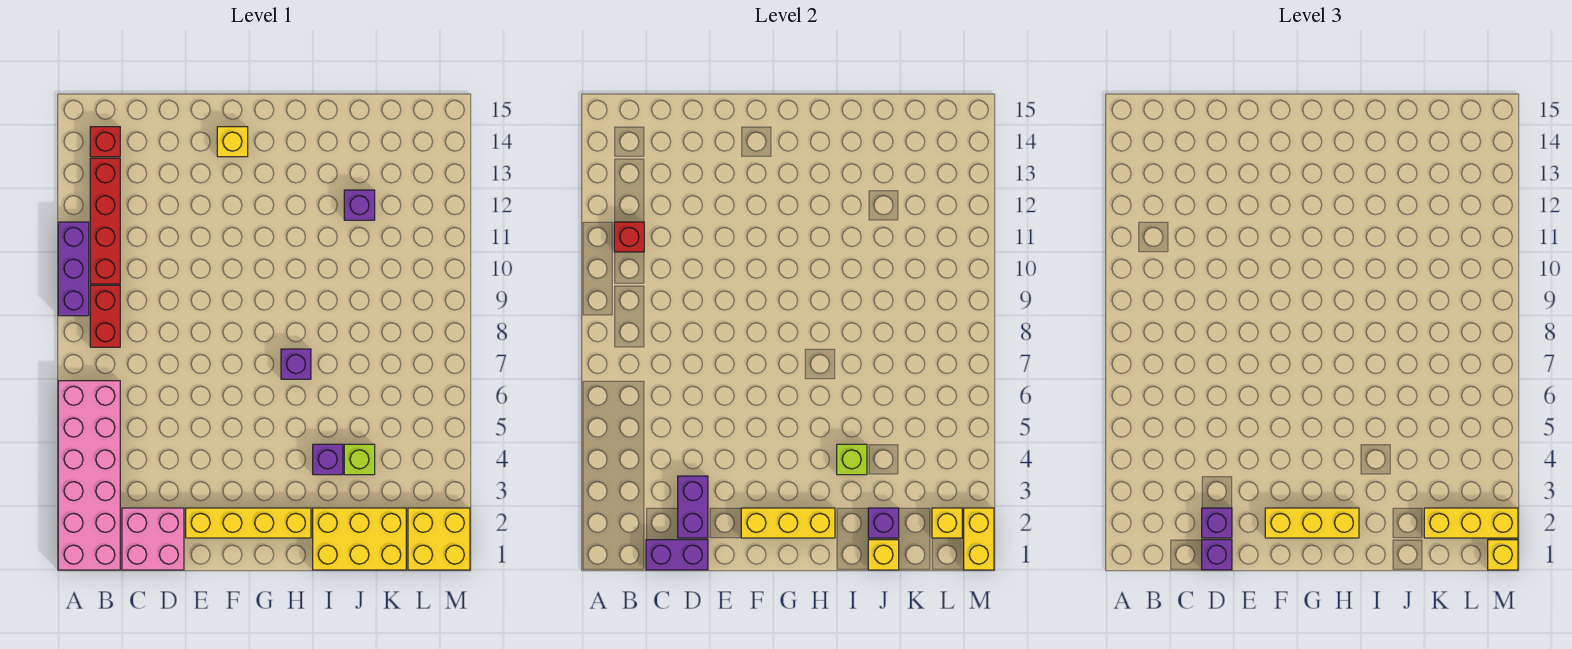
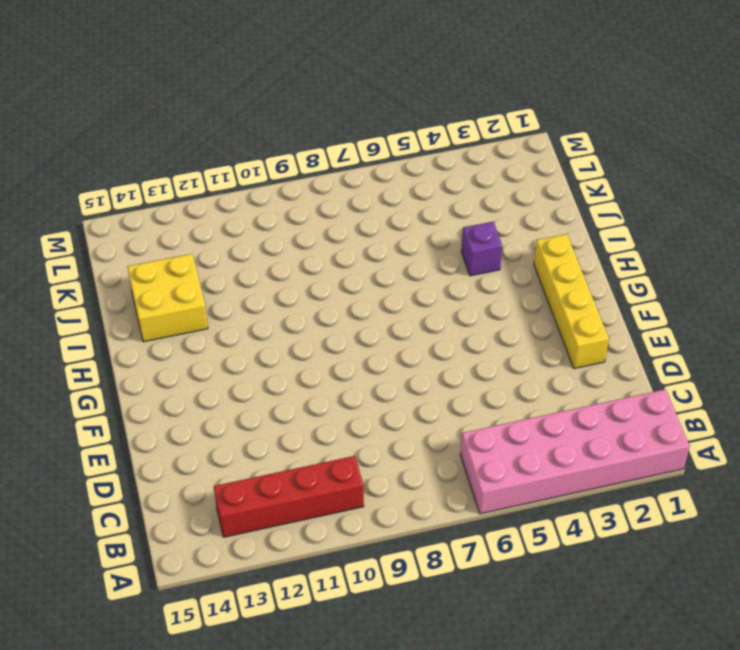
yellow 2x2 brick [128,254,208,342] -> yellow 2x2 brick moved to [408,508,470,570]
none -> purple 1x3 brick [58,222,89,316]
none -> red 1x2 brick [90,285,120,347]
none -> red 1x1 brick [90,127,120,157]

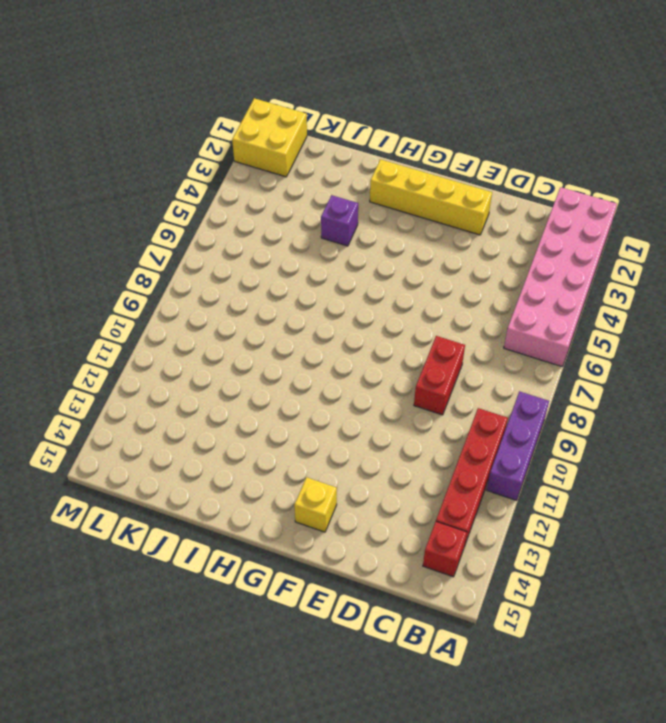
red 1x2 brick [414,336,465,415] -> red 1x2 brick moved to [90,285,120,347]
none -> pink 2x2 brick [122,508,184,570]
none -> purple 1x1 brick [281,349,311,379]
none -> yellow 2x3 brick [313,508,406,570]

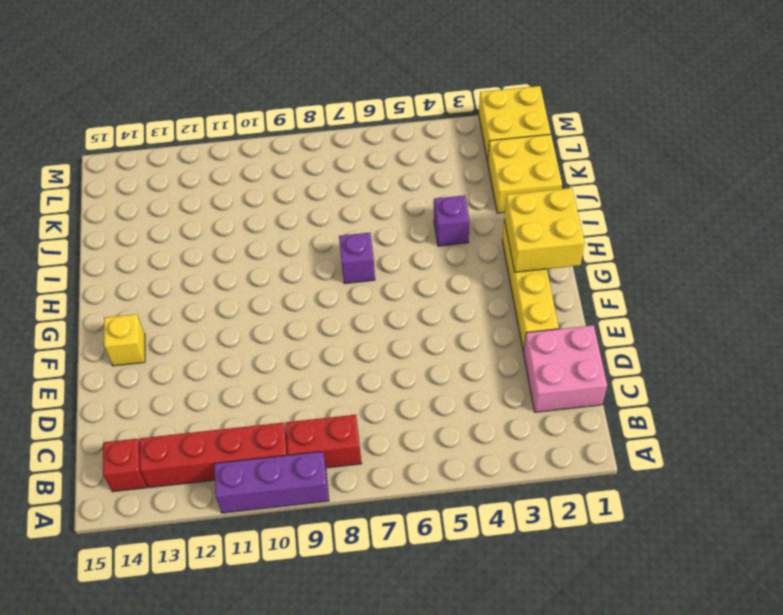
yellow 2x2 brick [504,188,585,272] -> yellow 1x3 brick [741,508,835,538]
yellow 2x2 brick [488,134,562,213] -> yellow 2x3 brick [313,508,406,570]
none -> pink 2x6 brick [58,381,120,570]
none -> lime 1x1 brick [344,444,375,475]
none -> purple 1x1 brick [344,190,375,220]

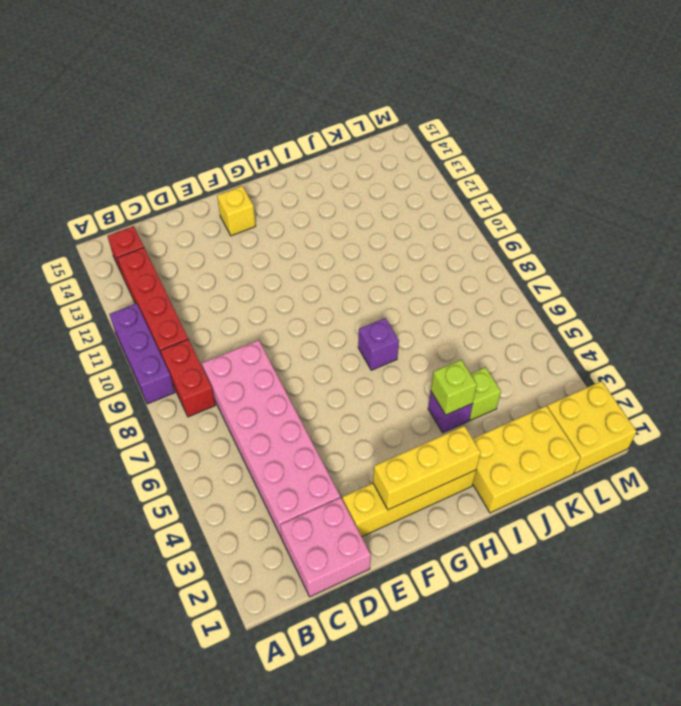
pink 2x6 brick [202,340,340,538] -> pink 2x6 brick moved to [58,381,120,570]
none -> purple 1x1 brick [344,190,375,220]
none -> red 1x1 brick [614,222,644,252]
none -> purple 1x2 brick [646,540,708,570]

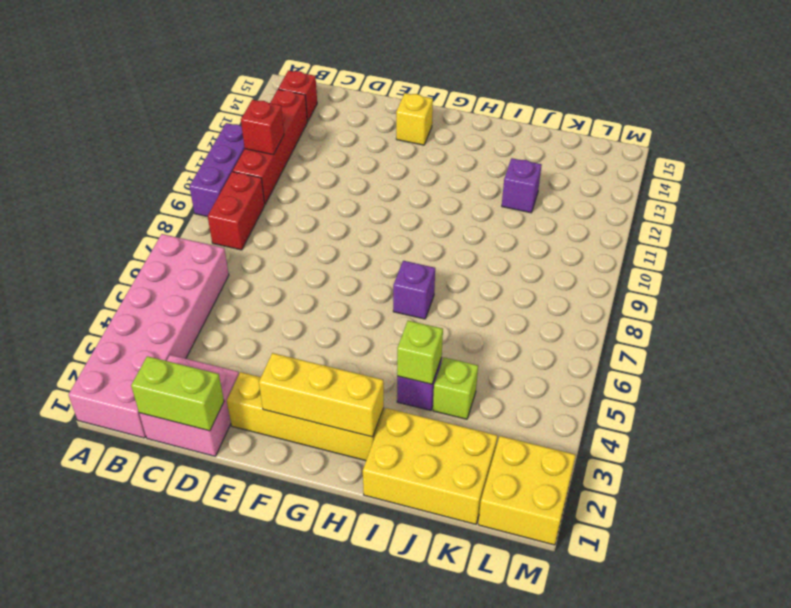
lime 1x2 brick [131,356,224,431] -> purple 1x2 brick [646,540,708,570]
none -> purple 1x2 brick [678,476,708,538]
none -> yellow 1x1 brick [868,540,899,570]
none -> purple 1x1 brick [868,508,899,538]

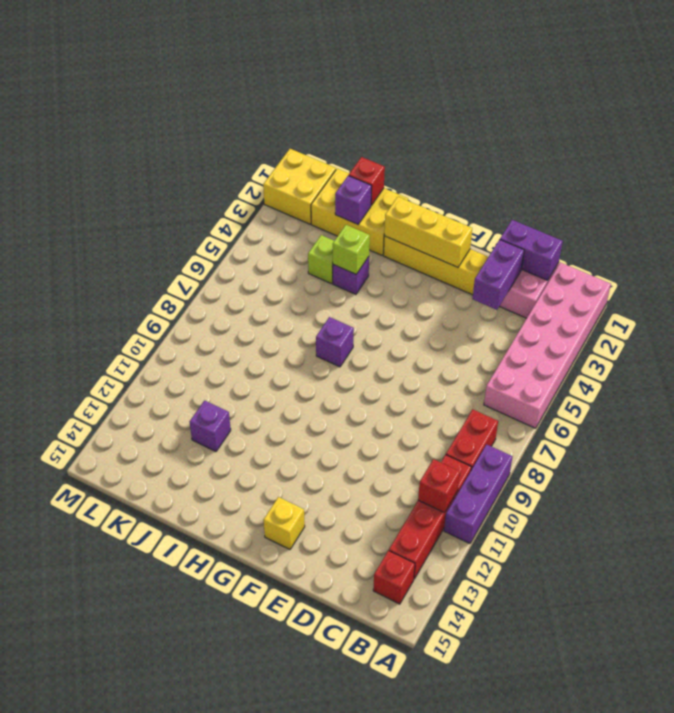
red 1x1 brick [349,157,385,205] -> yellow 1x1 brick [868,540,899,570]
none -> yellow 1x1 brick [932,508,962,538]
none -> yellow 1x2 brick [964,508,994,570]
none -> purple 1x1 brick [1202,540,1232,570]

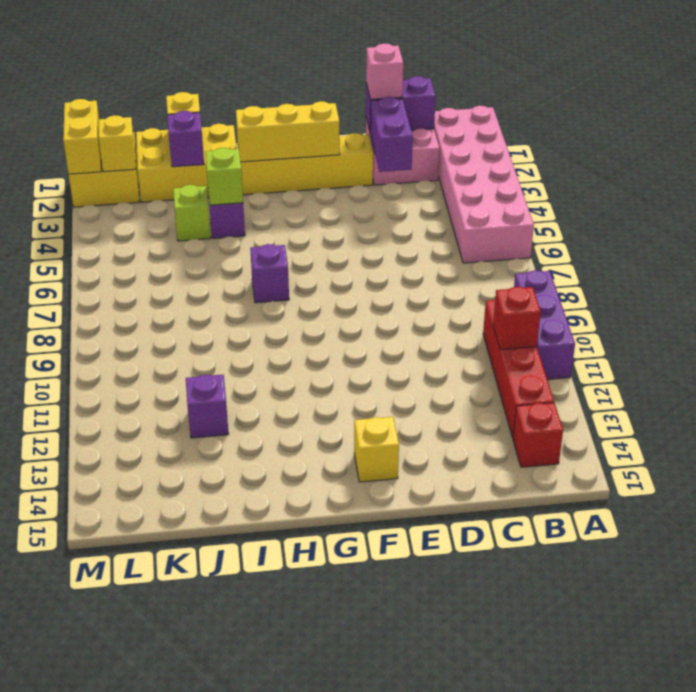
pink 1x1 brick [366,44,403,99] -> purple 1x1 brick [1202,540,1232,570]
none -> red 1x2 brick [90,285,120,347]
none -> purple 1x1 brick [1202,508,1232,538]
none -> yellow 1x3 brick [1265,508,1359,538]

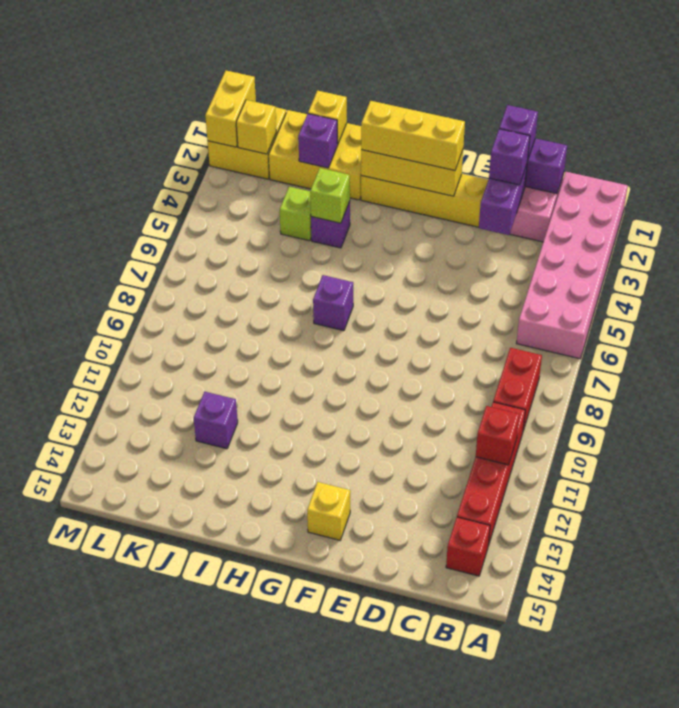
none -> purple 1x3 brick [58,222,89,316]
none -> yellow 1x3 brick [1424,508,1518,538]
none -> yellow 1x1 brick [1488,540,1518,570]

